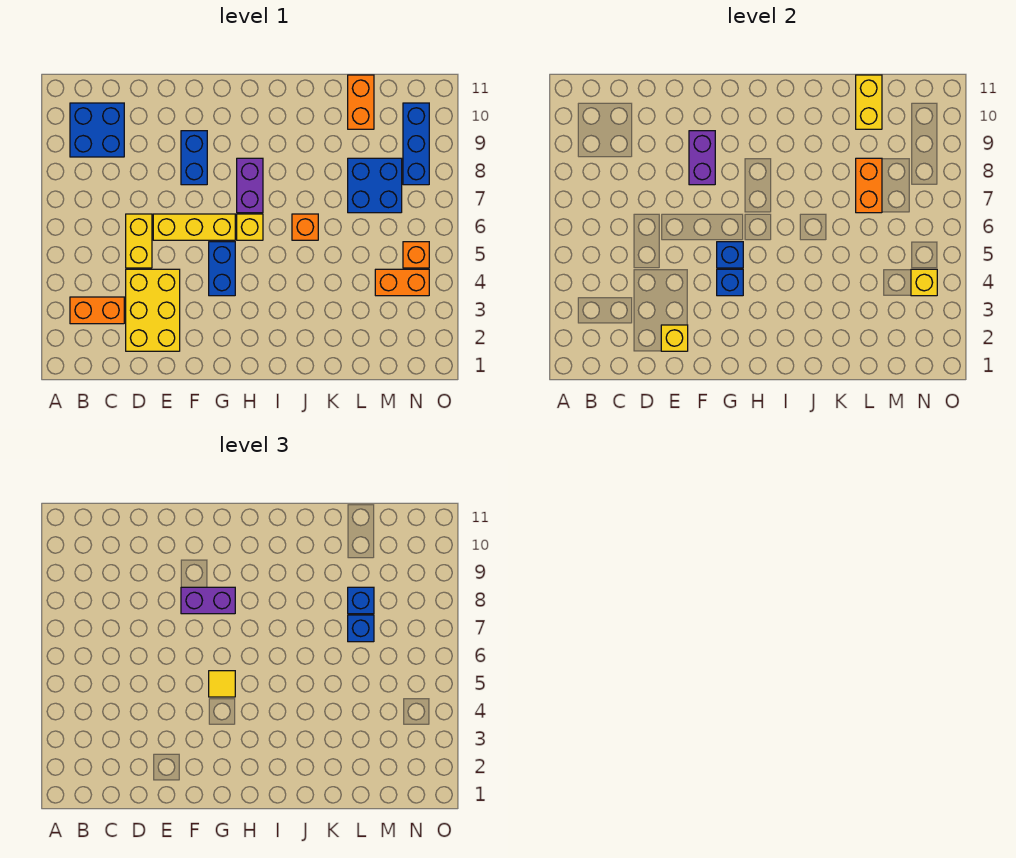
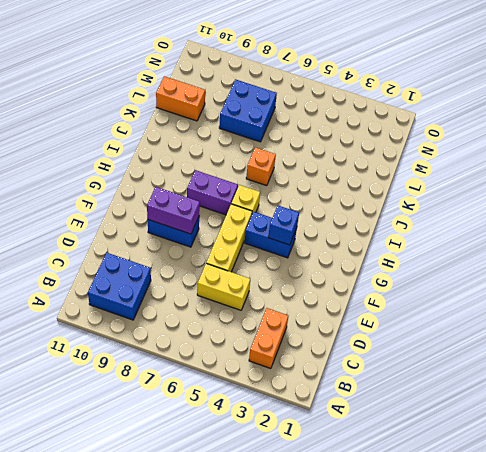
none -> yellow 2x3 brick [126,269,180,351]
none -> orange 1x2 brick [375,269,429,296]
none -> orange 1x1 brick [403,242,429,268]

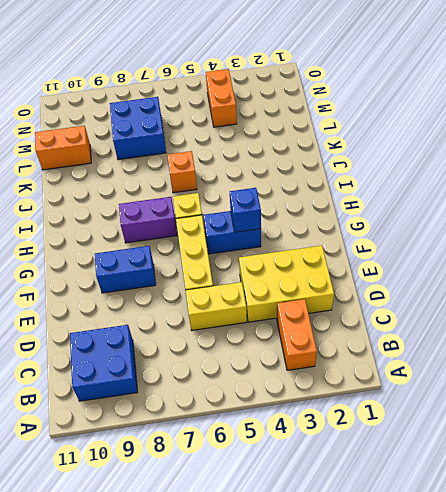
none -> orange 1x1 brick [403,242,429,268]
none -> blue 1x3 brick [403,103,429,185]
none -> yellow 1x1 brick [661,325,688,351]

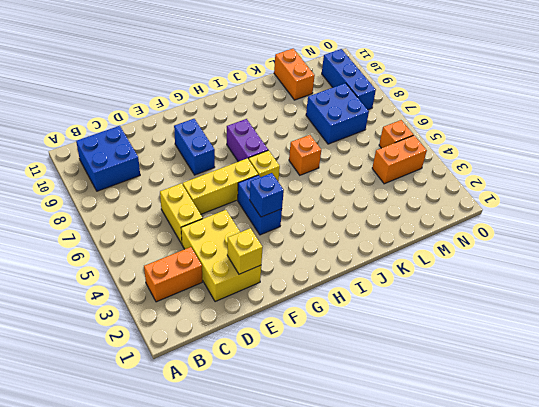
none -> purple 1x2 brick [689,131,715,185]
none -> blue 1x1 brick [717,242,743,268]
none -> orange 1x2 brick [856,158,882,213]

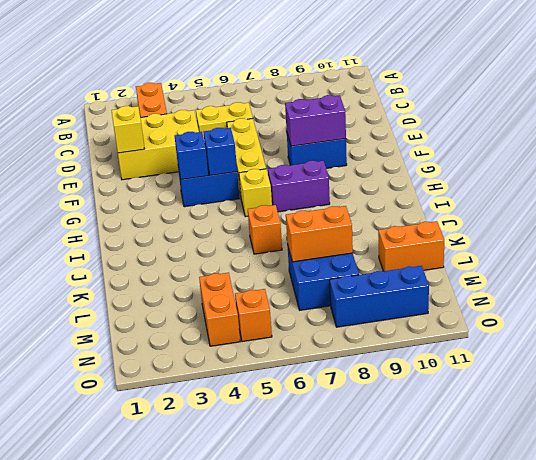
none -> blue 2x2 brick [70,103,124,157]
none -> yellow 1x2 brick [856,75,882,129]
none -> yellow 1x1 brick [911,269,937,296]

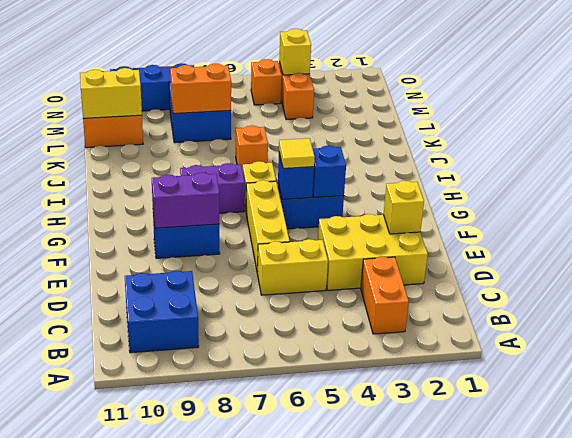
none -> purple 1x2 brick [181,587,235,614]
none -> blue 1x1 brick [348,615,374,642]
none -> blue 1x1 brick [348,587,374,614]

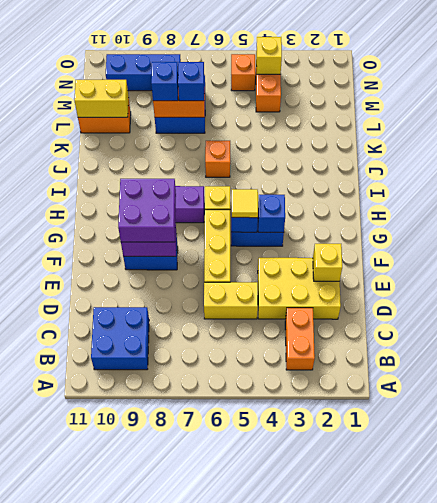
purple 2x2 brick [118,179,176,242] -> purple 1x2 brick [181,587,235,614]

